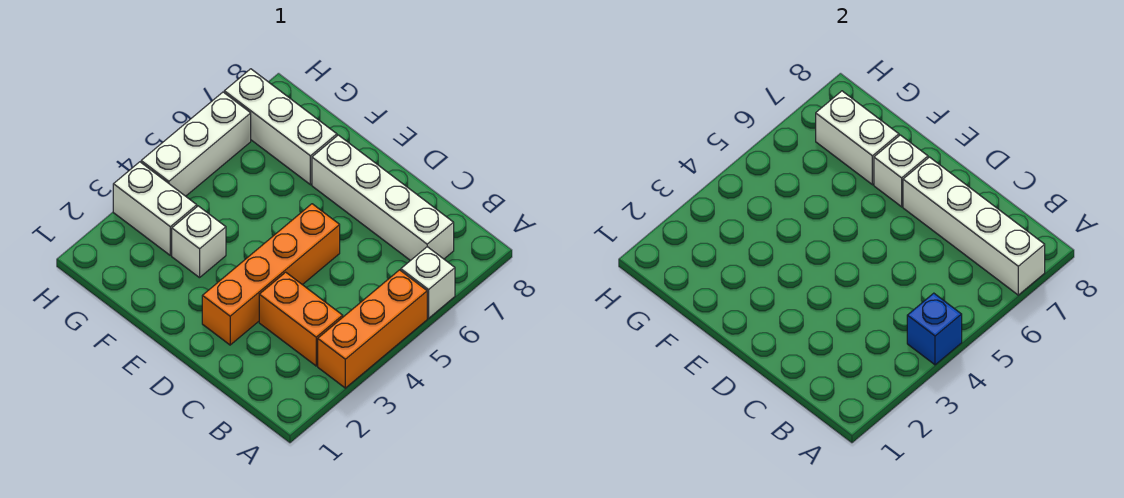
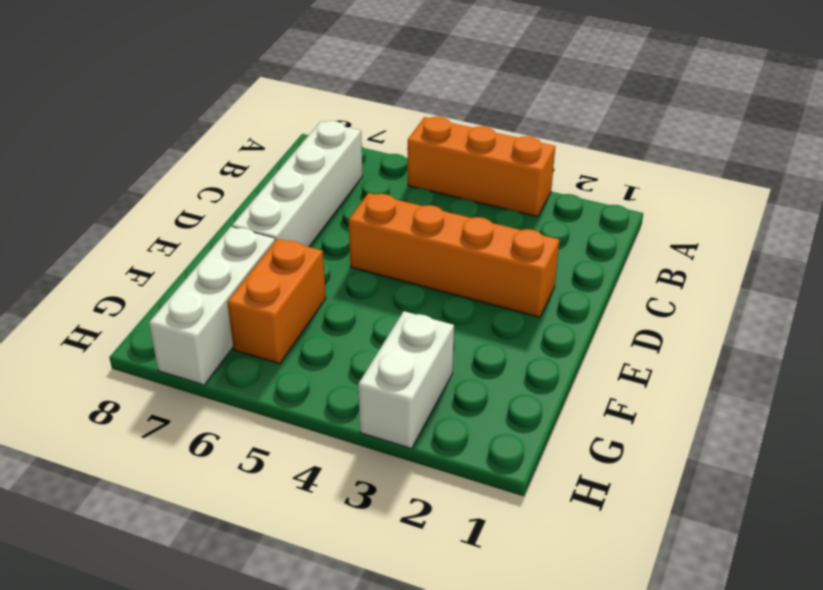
orange 1x2 brick [227,239,326,364] -> orange 1x2 brick moved to [259,272,343,366]
none -> white 1x1 brick [401,247,455,318]
none -> white 1x1 brick [172,206,226,278]
none -> white 1x3 brick [141,92,251,196]

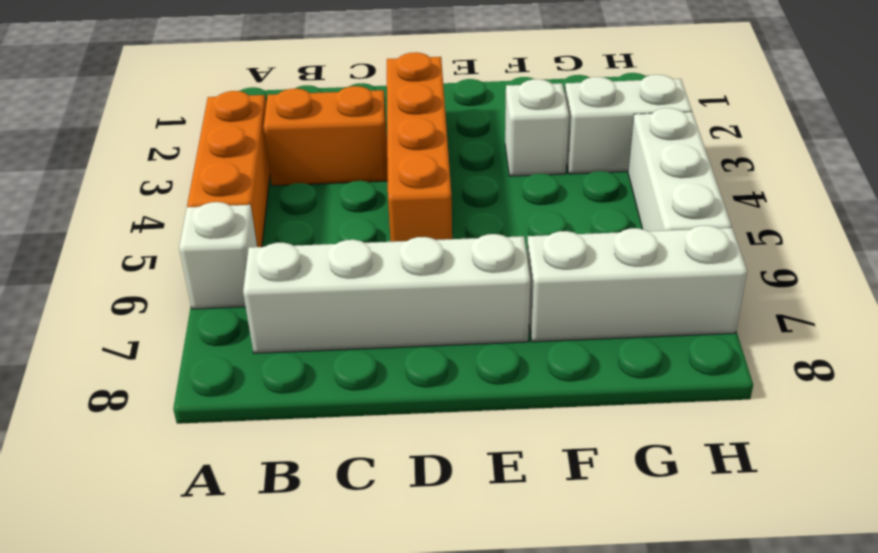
none -> blue 1x1 brick [907,293,962,365]
none -> white 1x4 brick [903,157,1045,295]
none -> white 1x1 brick [874,135,928,207]

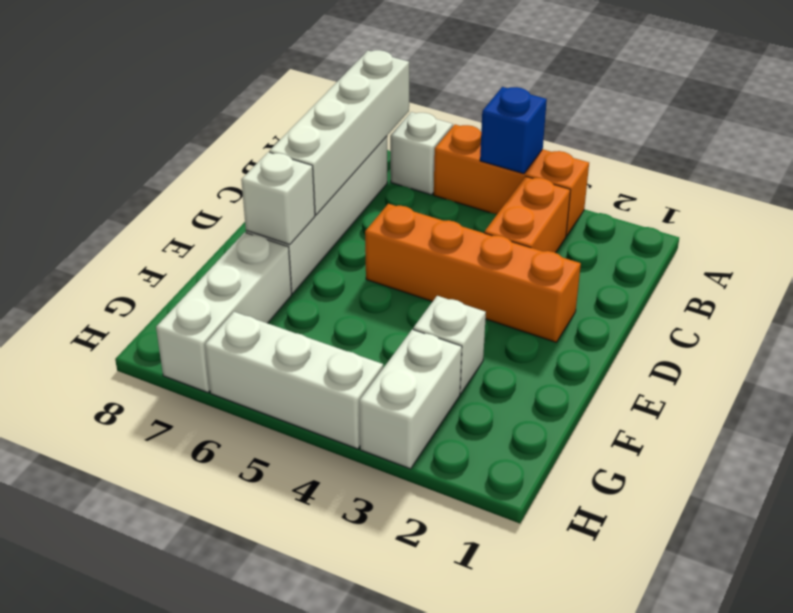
none -> white 1x2 brick [816,91,899,185]

